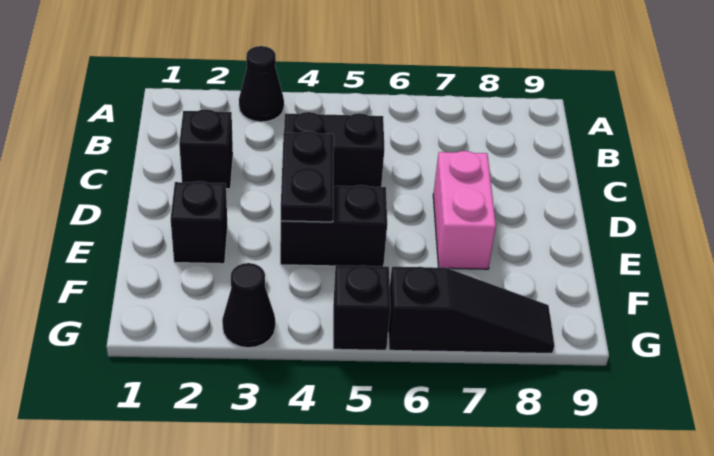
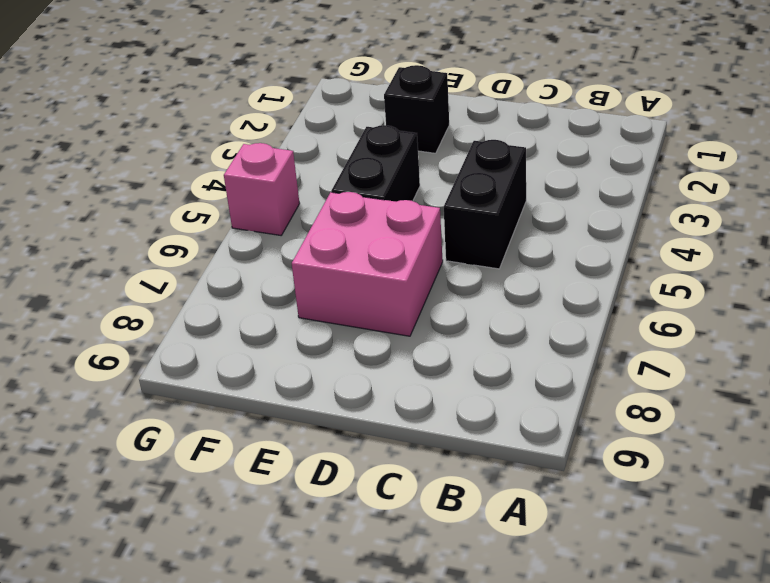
pink 2x2 brick [292,192,443,336] -> pink 1x2 brick [433,151,496,269]
pink 1x1 brick [224,143,300,235] -> black 1x1 brick [333,265,391,350]
none -> black 1x1 cone [239,46,284,122]
none -> black 1x1 brick [179,109,233,189]

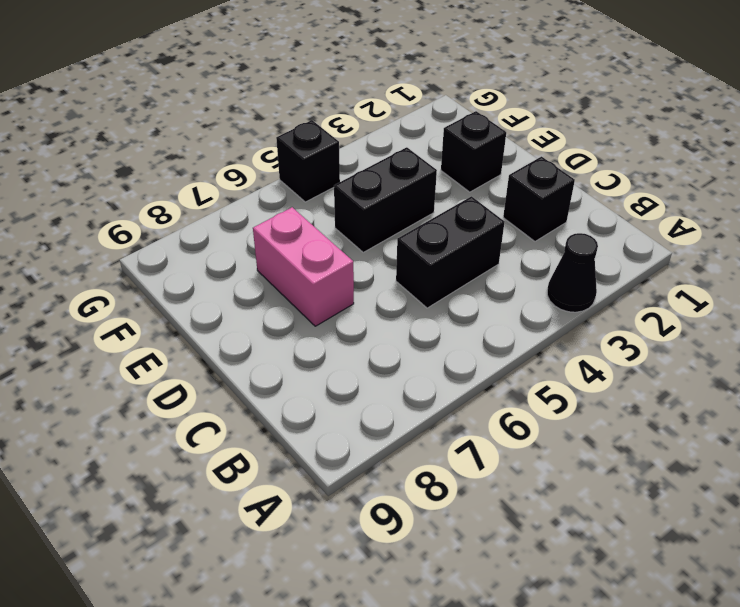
none -> black 1x1 cone [222,263,275,348]
none -> black 1x3 slope [388,267,554,353]

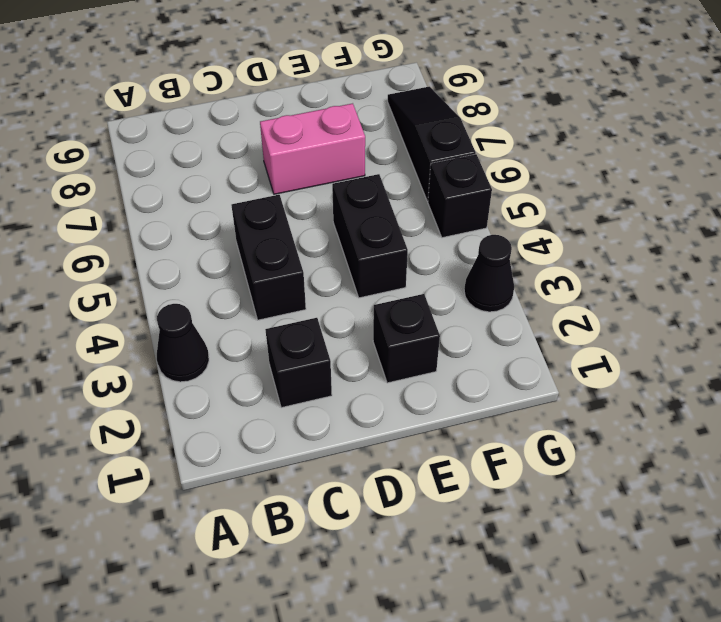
none -> black 1x2 plate [281,131,334,222]

